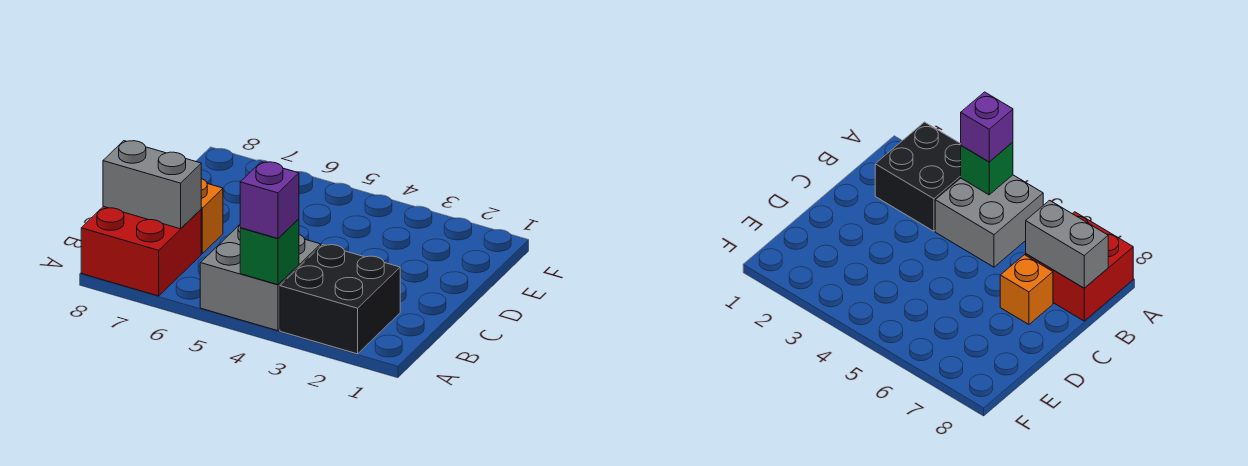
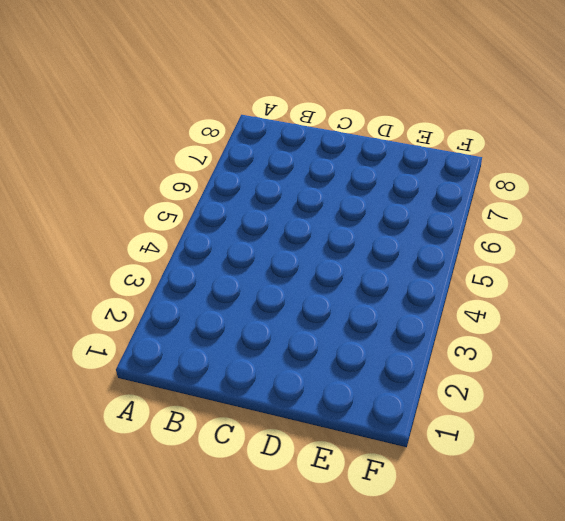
none -> black 2x2 brick [280,245,400,354]
none -> grey 2x2 brick [200,225,321,331]

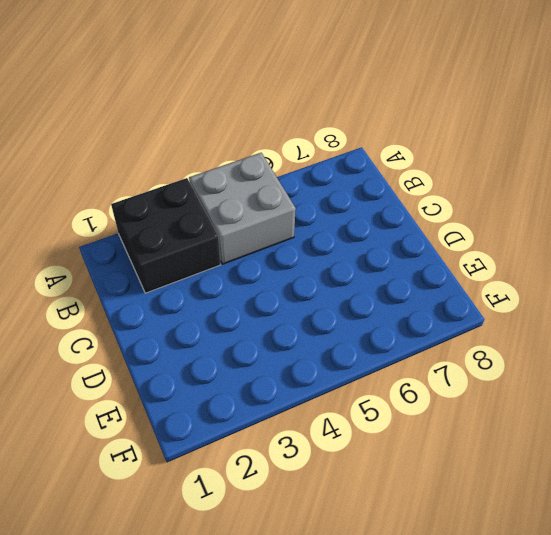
none -> red 2x2 brick [81,206,201,296]
none -> orange 1x1 brick [201,179,223,254]

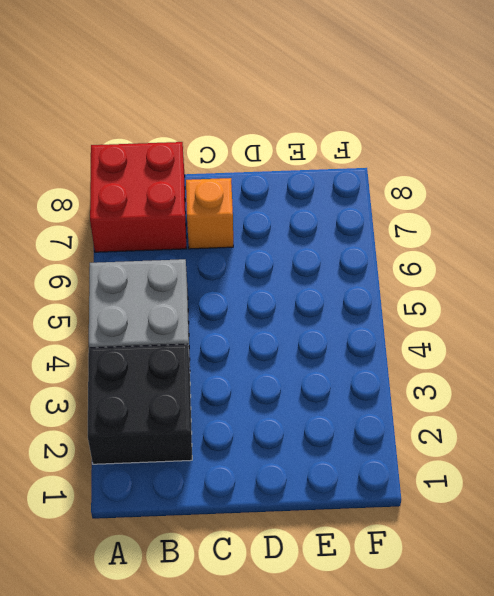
none -> green 1x1 brick [240,219,299,285]
none -> grey 1x2 brick [103,141,201,229]

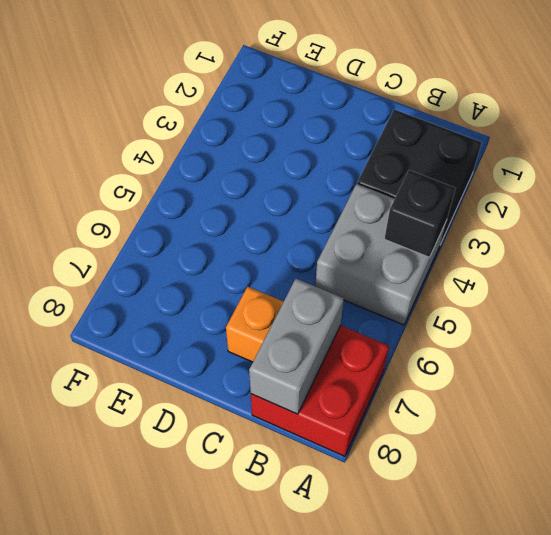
black 1x1 brick [385,170,455,257] -> green 1x1 brick [240,219,299,285]
none -> purple 1x1 brick [240,162,299,238]

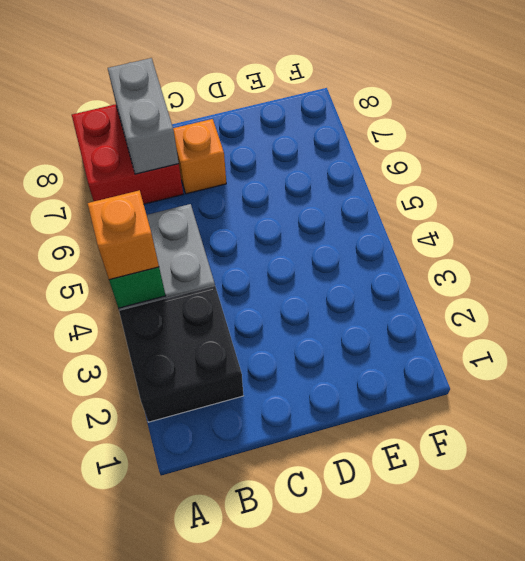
orange 1x1 brick [88,190,159,280] -> purple 1x1 brick [240,162,299,238]

